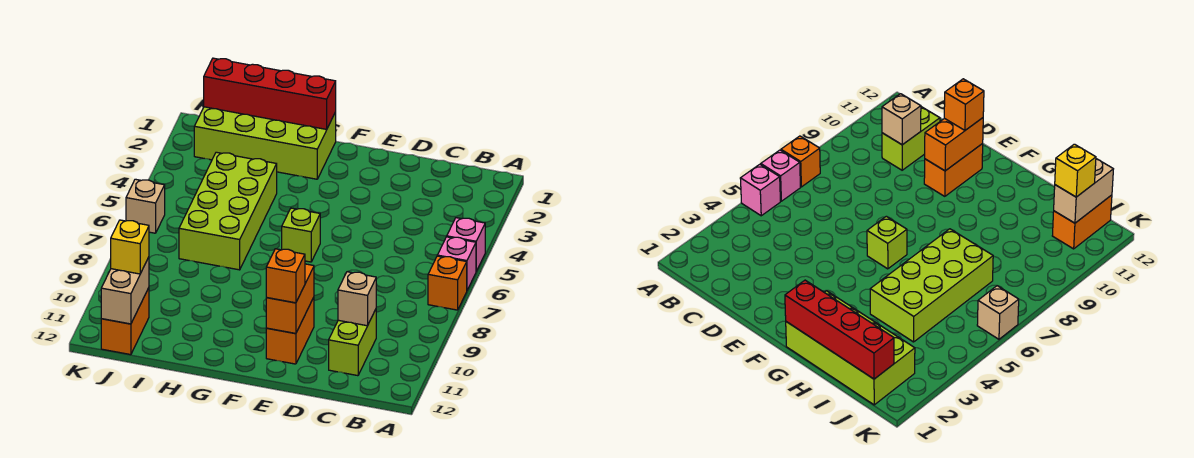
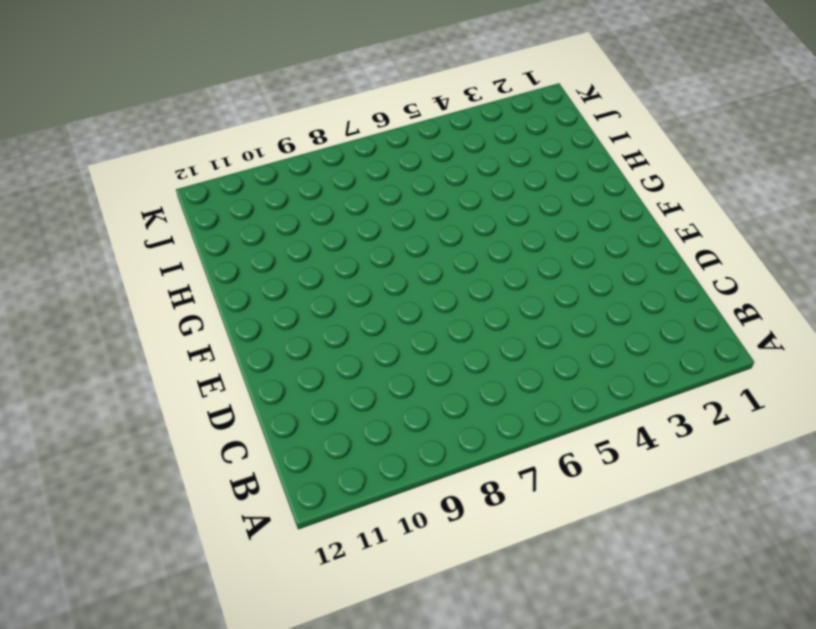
none -> pink 1x1 brick [447,218,485,271]
none -> pink 1x1 brick [437,237,476,290]
none -> orange 1x1 brick [428,256,467,310]

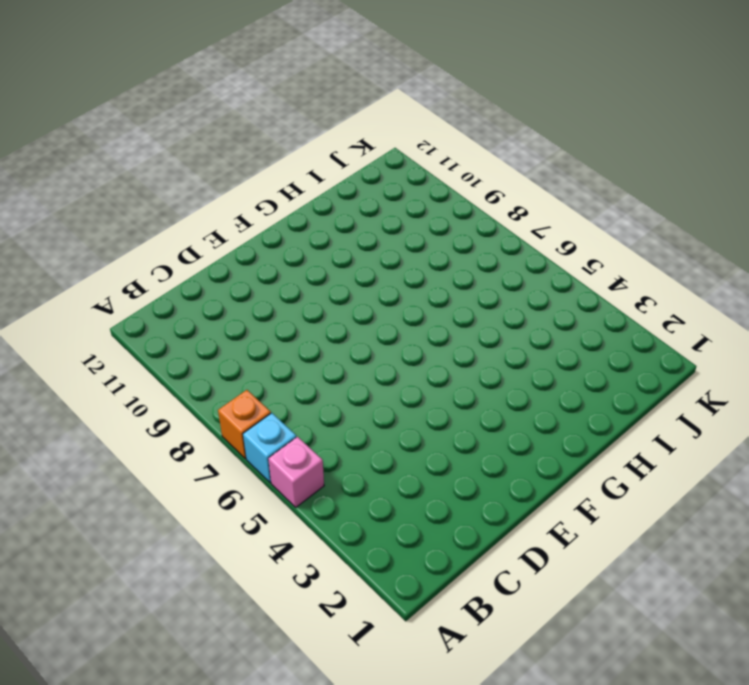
cyan 1x1 brick [243,413,296,483] -> pink 1x1 brick [437,237,476,290]
none -> lime 1x2 brick [329,309,376,376]
none -> orange 1x2 brick [266,297,314,364]
none -> lime 1x1 brick [282,208,320,262]

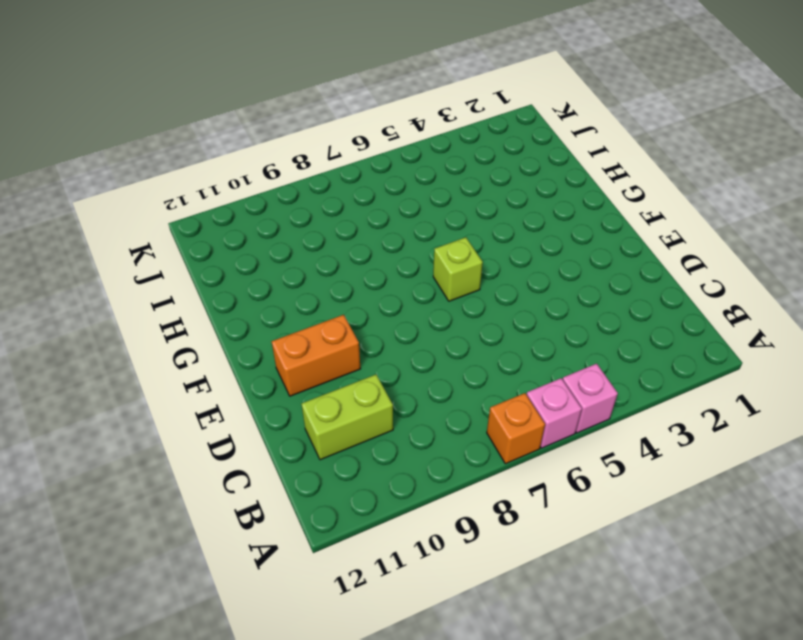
none -> lime 2x4 brick [194,107,336,179]
none -> lime 2x4 brick [179,152,277,270]
none -> orange 1x2 brick [101,288,149,355]

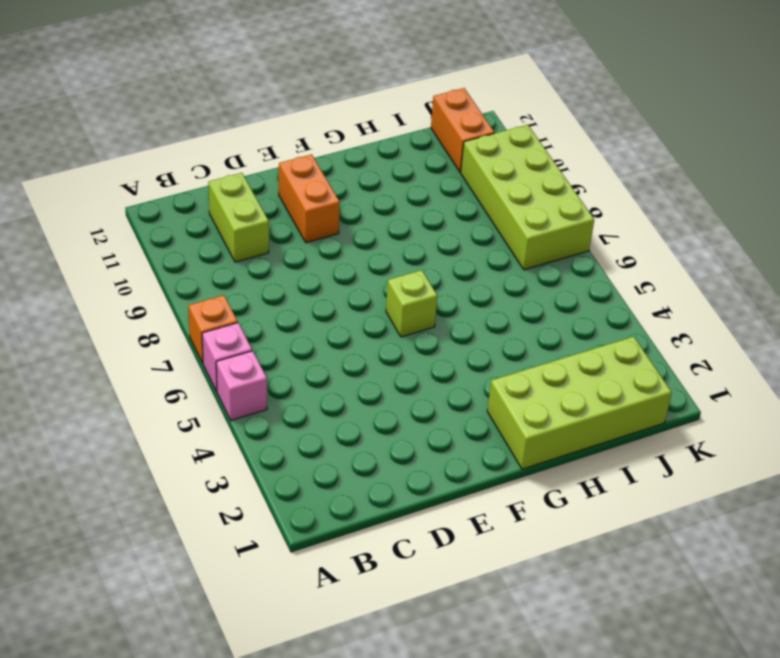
lime 2x4 brick [461,125,594,270] -> lime 2x4 brick moved to [179,152,277,270]
none -> tan 1x1 brick [126,179,165,233]
none -> tan 1x1 brick [338,272,376,326]
none -> orange 1x2 brick [266,264,314,333]

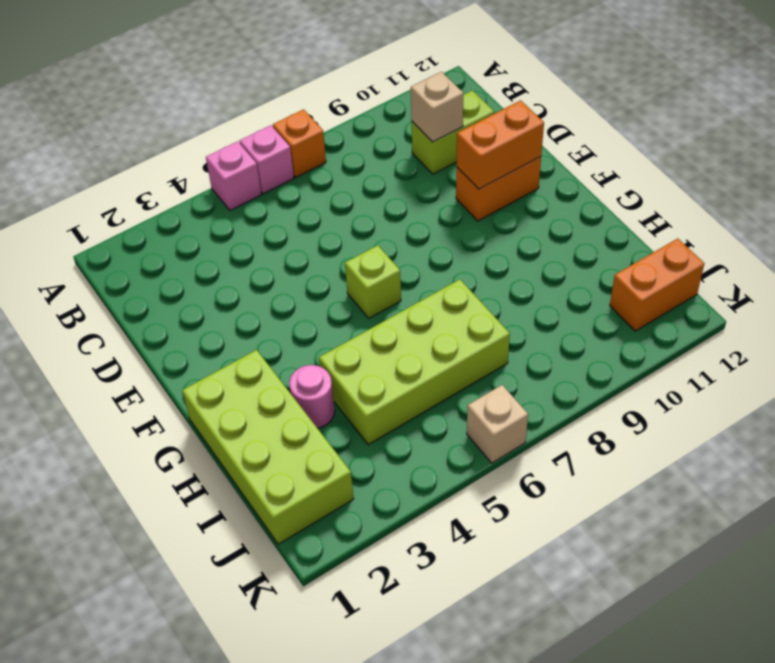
pink 1x1 round brick [289,365,335,428] -> none
none -> red 1x4 brick [204,58,336,129]
none -> tan 1x2 brick [101,257,149,324]
none -> orange 1x1 brick [266,249,305,303]

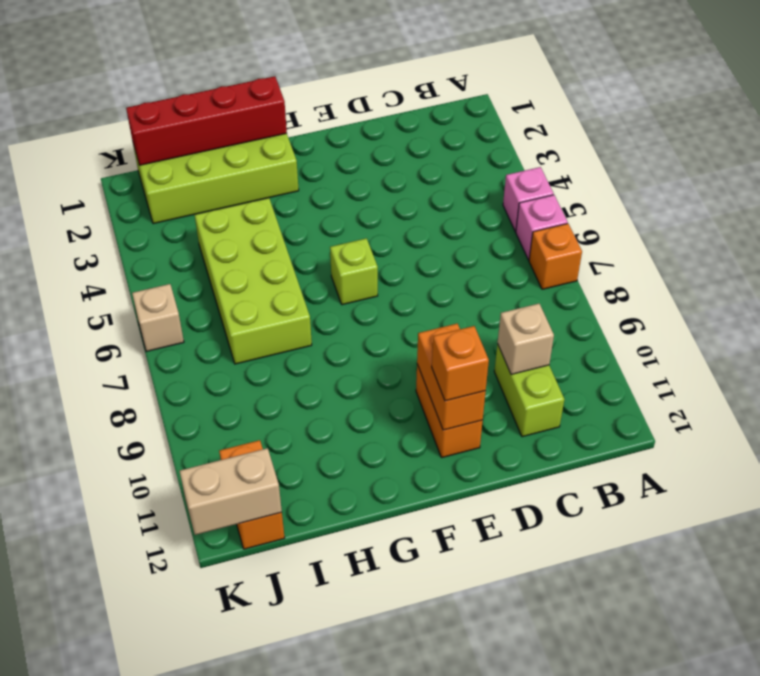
tan 1x2 brick [180,448,282,535] -> tan 1x2 brick turned to [101,257,149,324]
none -> yellow 1x1 brick [111,220,149,274]

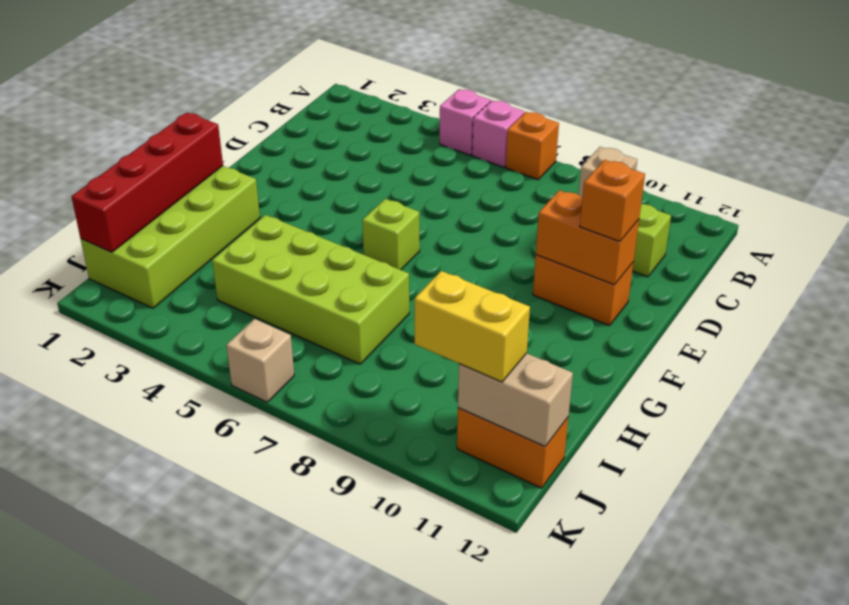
yellow 1x2 brick [415,271,530,382] -> yellow 1x1 brick [111,220,149,274]

